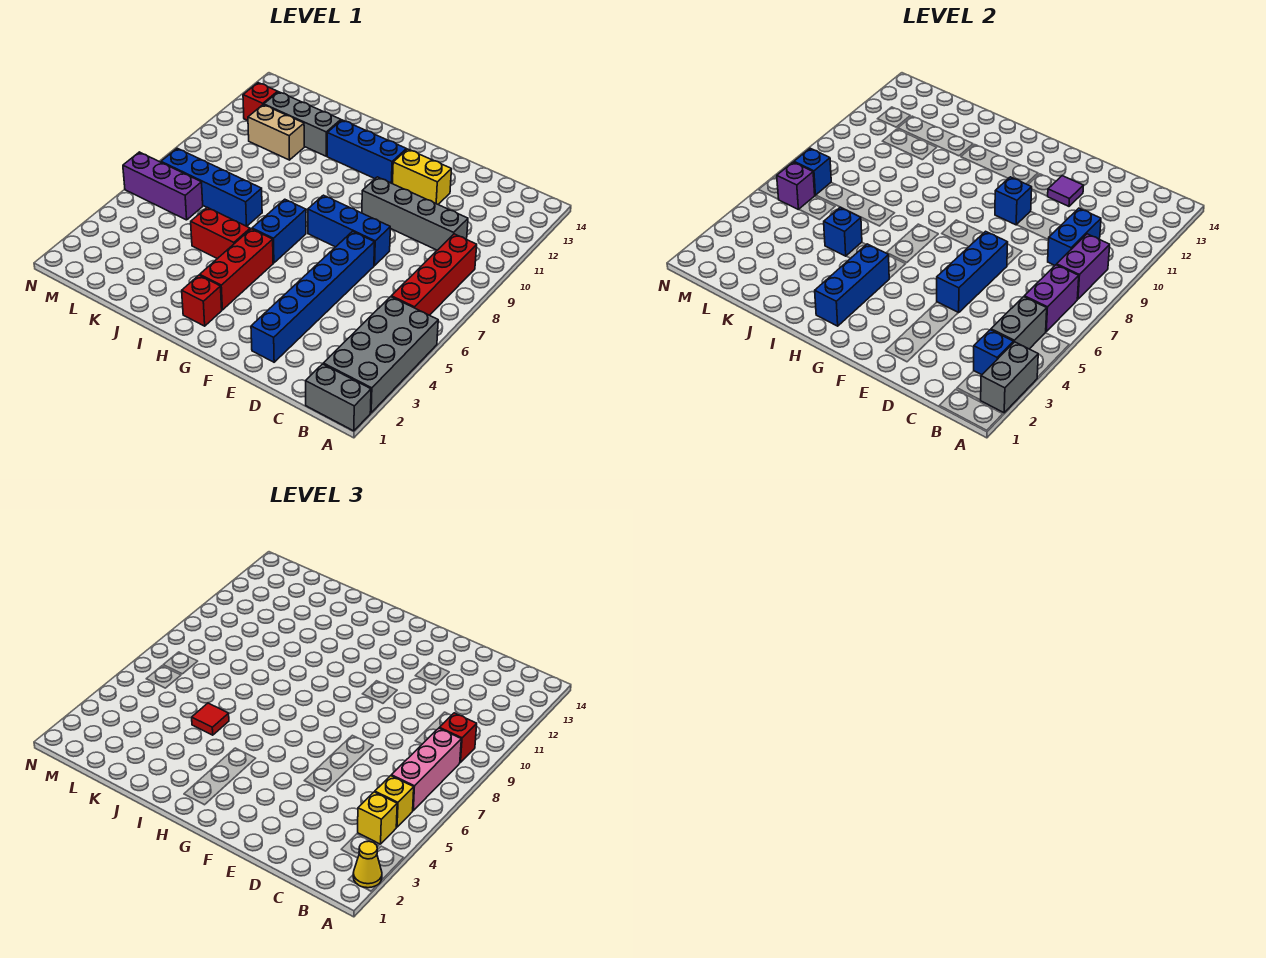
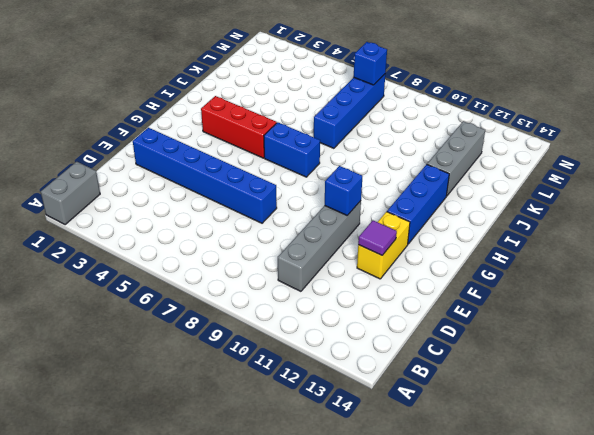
none -> grey 2x4 brick [323,297,438,413]
none -> red 1x4 brick [391,234,477,315]
none -> blue 1x3 brick [308,195,390,266]
none -> red 1x1 brick [182,275,222,326]

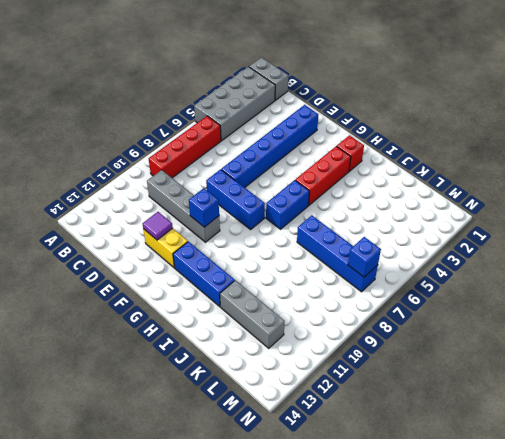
none -> red 1x2 brick [191,207,250,259]
none -> tan 1x2 brick [248,105,304,160]
none -> purple 1x3 brick [123,152,203,220]
none -> red 1x1 brick [243,83,278,121]

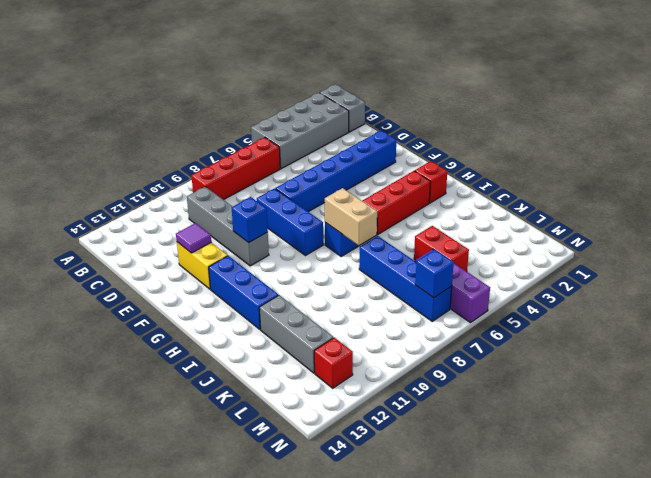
tan 1x2 brick [325,188,377,245] -> tan 1x2 brick moved to [248,105,304,160]
red 1x2 brick [414,226,469,272] -> red 1x2 brick moved to [191,207,250,259]
none -> grey 1x2 brick [981,342,1038,413]
none -> blue 1x1 brick [974,330,1013,375]
none -> grey 1x2 brick [991,297,1047,349]
none -> purple 1x2 brick [1024,265,1079,331]

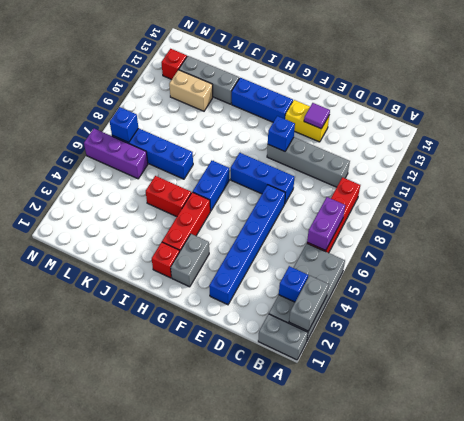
grey 1x2 brick [171,234,209,287] -> grey 1x2 brick moved to [991,297,1047,349]
none -> purple 1x2 brick [1057,234,1110,299]
none -> blue 1x2 brick [1048,208,1101,265]
none -> blue 1x3 brick [937,231,1008,313]
none -> blue 1x3 brick [815,244,889,326]

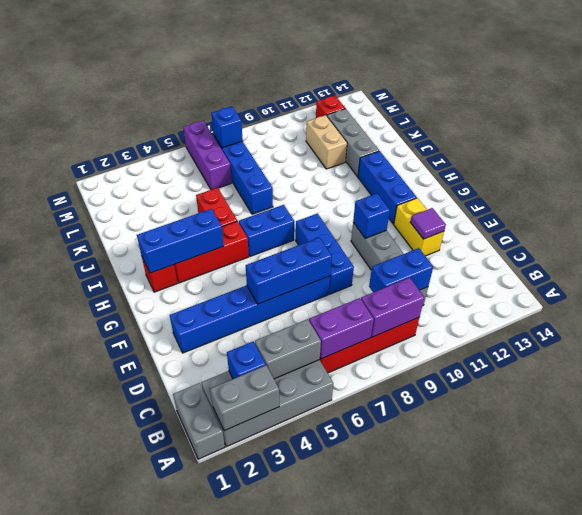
none -> blue 1x1 brick [824,207,862,256]
none -> purple 1x1 brick [777,162,815,210]
none -> yellow 1x1 cone [353,841,382,888]
none -> yellow 1x1 brick [358,792,397,844]

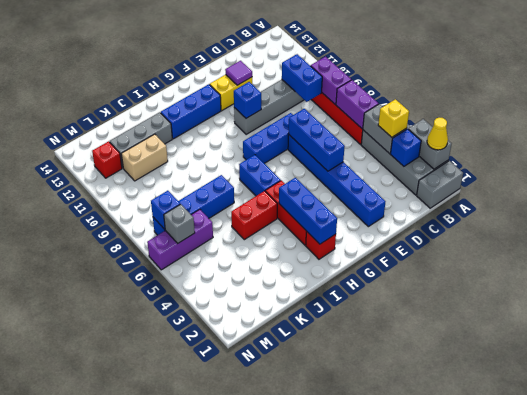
grey 1x1 brick [164,204,195,243] -> purple 1x1 brick [777,162,815,210]
none -> blue 1x1 brick [824,207,862,256]
none -> yellow 1x1 brick [375,776,414,827]
none -> pink 1x3 brick [391,728,461,810]
none -> red 1x1 brick [440,713,477,763]

